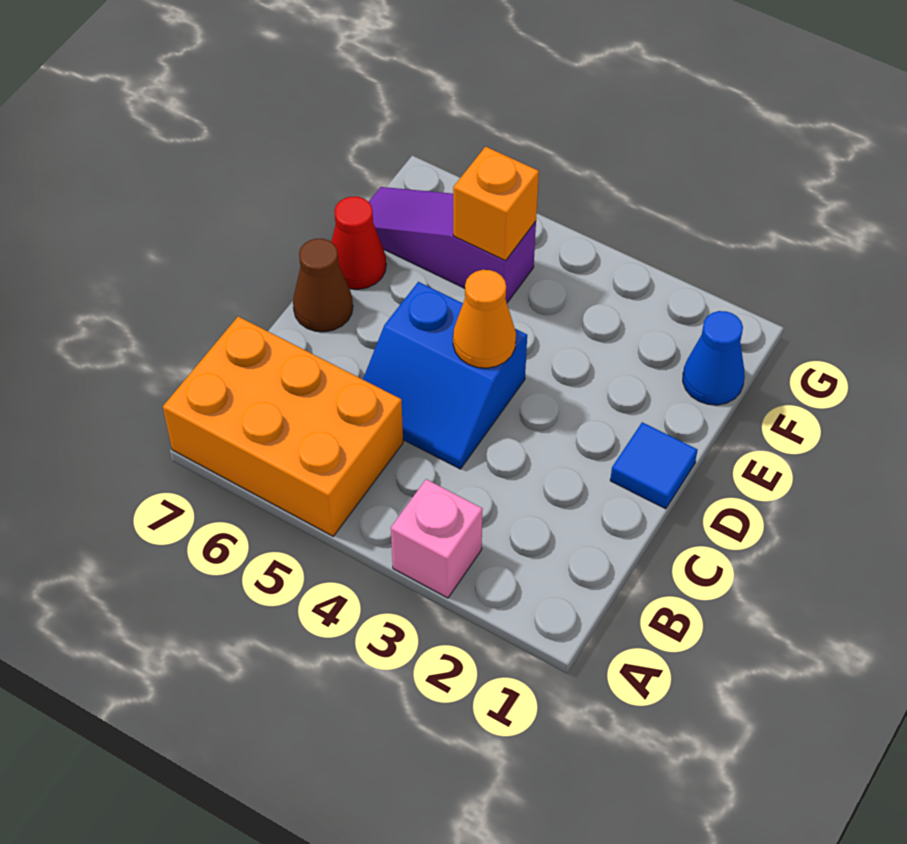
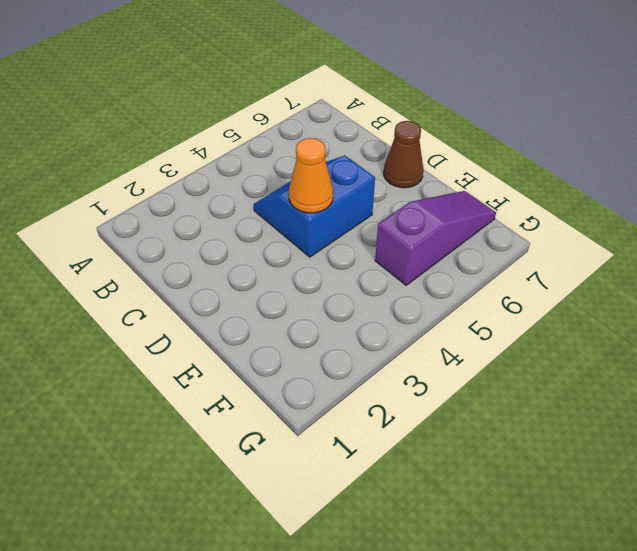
none -> pink 1x1 brick [391,479,483,598]
none -> orange 2x3 brick [163,316,403,536]

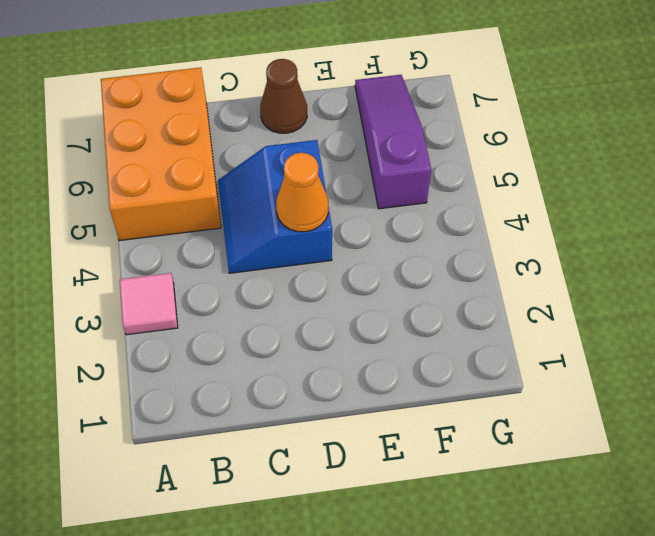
pink 1x1 tile [120,273,178,335] -> pink 1x1 brick [391,479,483,598]
none -> blue 1x1 tile [610,422,697,509]
none -> red 1x1 cone [331,197,386,289]

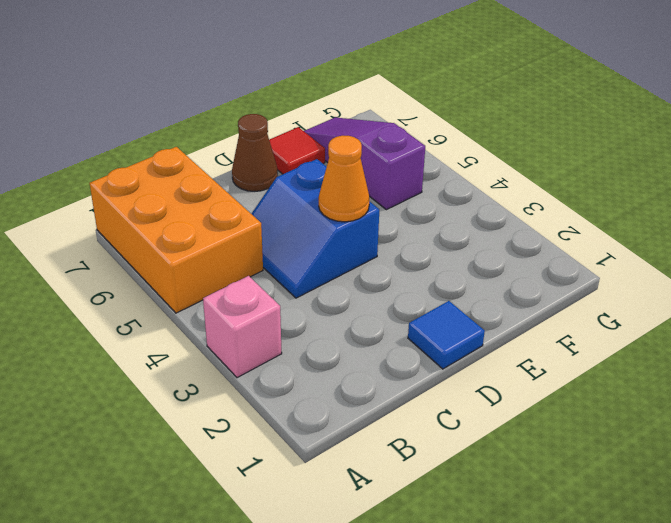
red 1x1 tile [269,127,325,174] -> red 1x1 cone [331,197,386,289]
none -> blue 1x1 cone [683,311,745,405]
none -> orange 1x1 brick [453,147,539,261]

